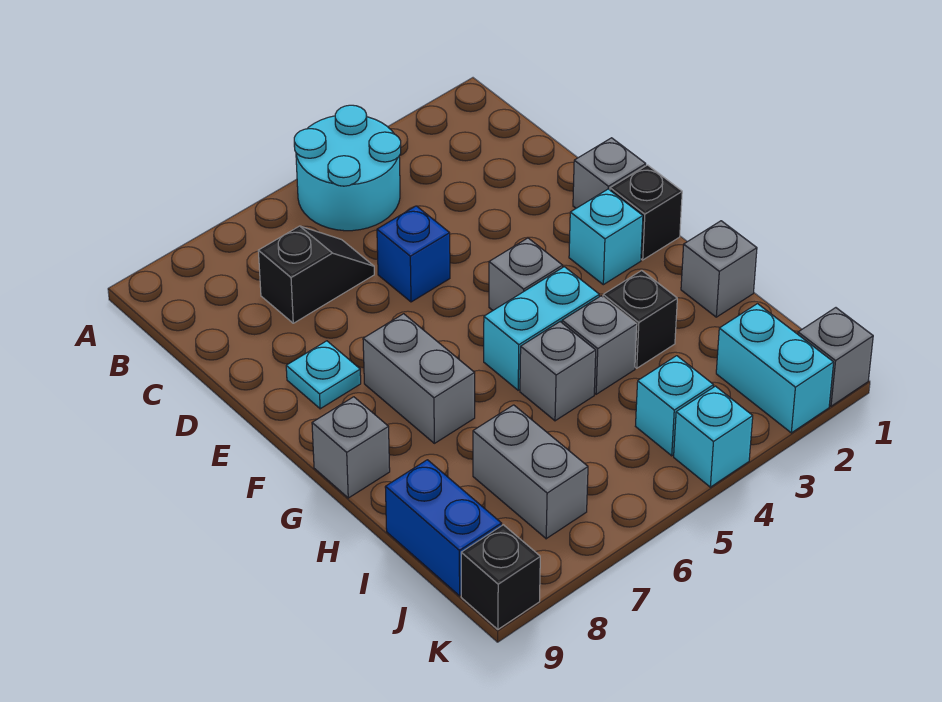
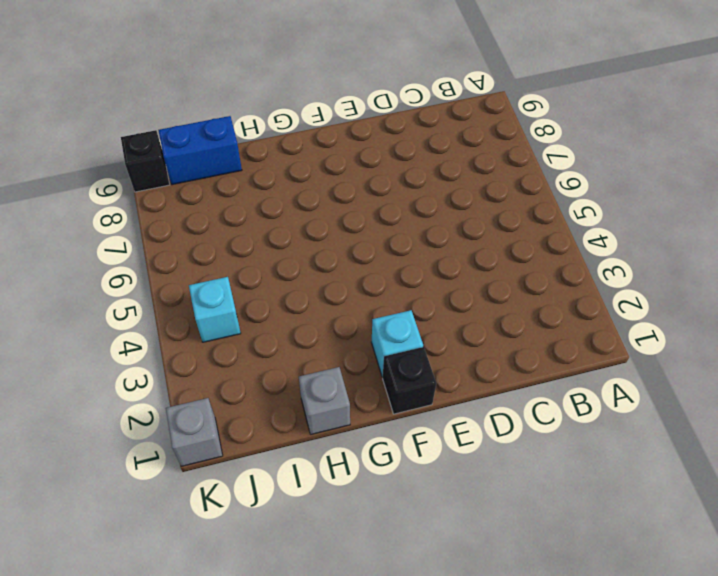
none -> cyan 2x2 round brick [294,105,401,231]
none -> black 1x2 slope [258,226,374,323]
none -> blue 1x1 brick [377,206,450,302]

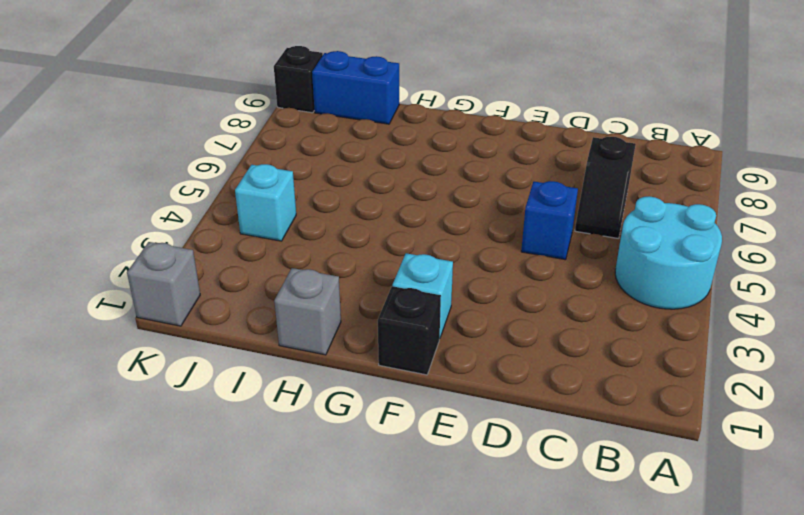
none -> grey 1x1 brick [573,138,646,208]
none -> cyan 1x1 plate [286,341,361,409]
none -> grey 1x1 brick [489,238,563,310]

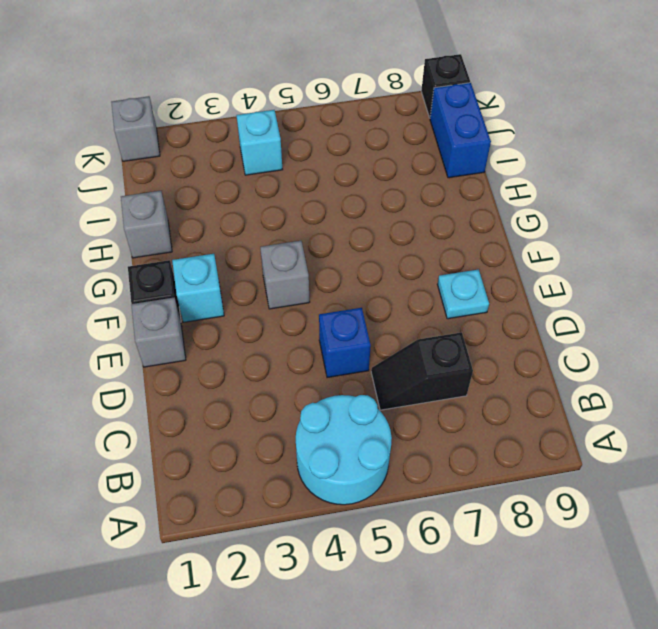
none -> grey 1x2 brick [363,314,475,443]
none -> cyan 1x2 brick [484,267,599,390]
none -> grey 1x1 brick [312,397,390,498]

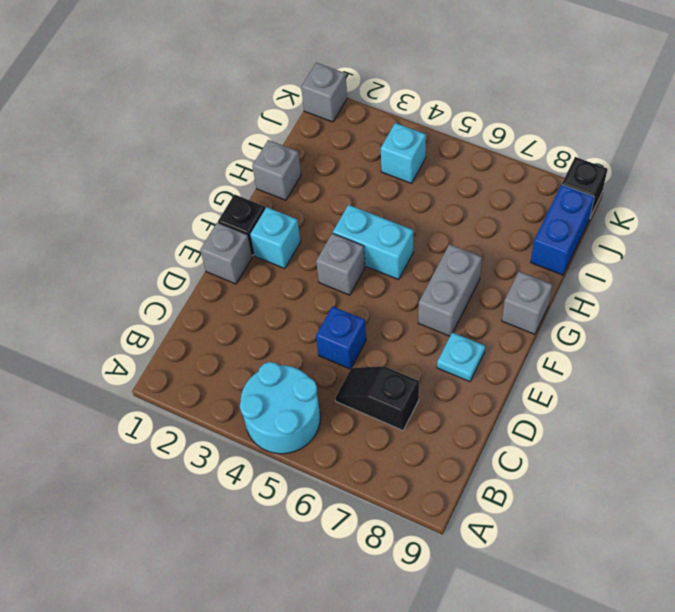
none -> black 1x1 brick [603,271,677,368]
none -> grey 1x1 brick [562,296,637,394]
none -> grey 1x1 brick [520,322,596,421]

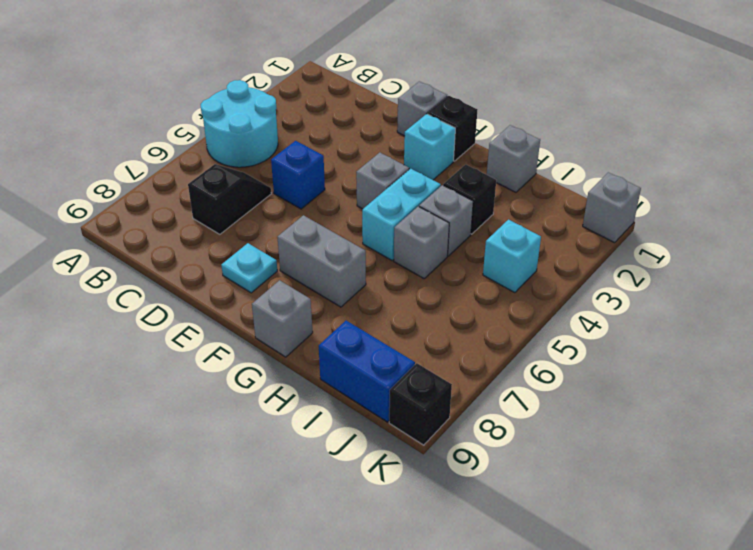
none -> grey 1x2 brick [473,405,588,539]
none -> cyan 1x2 brick [716,304,834,433]
none -> cyan 1x1 brick [674,386,753,487]

